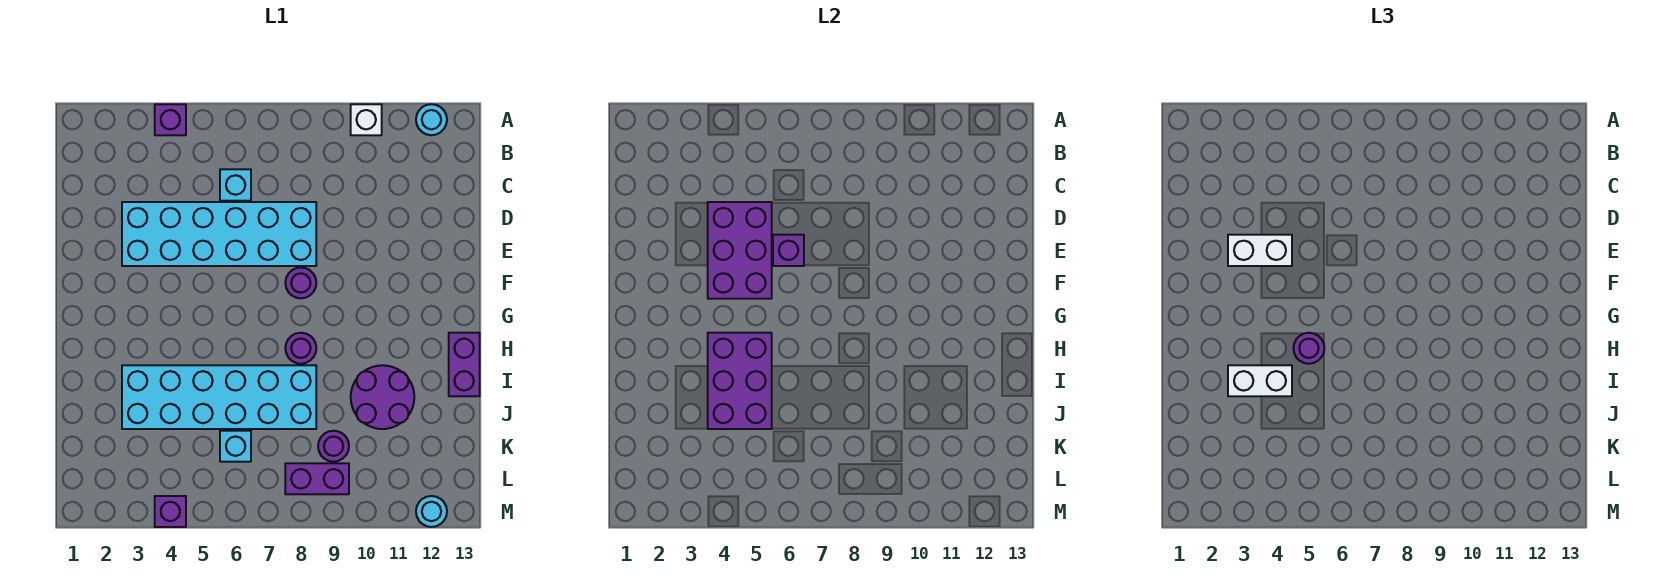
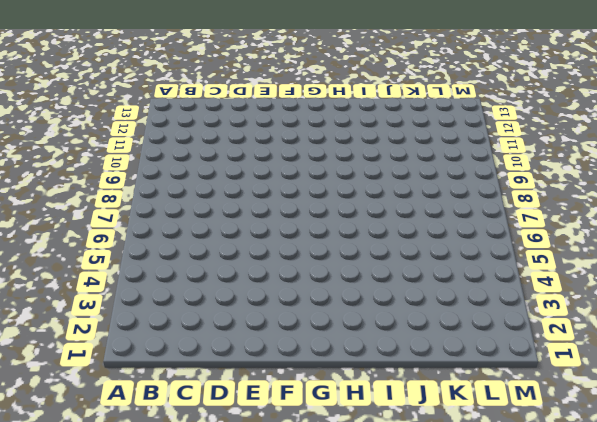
none -> purple 1x1 brick [155,104,186,135]
none -> white 1x1 brick [351,104,382,135]
none -> cyan 1x1 round brick [416,104,447,135]

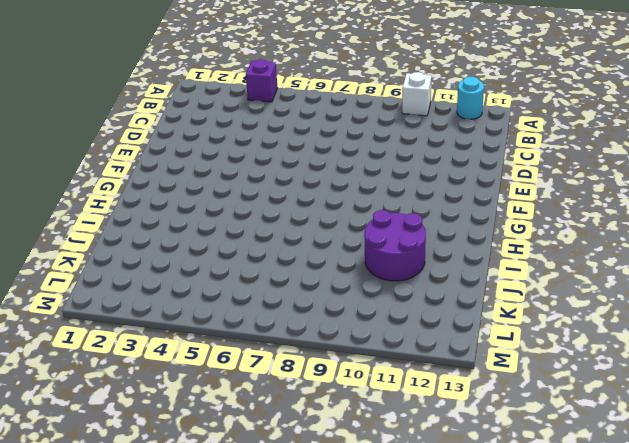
none -> cyan 1x1 brick [220,169,251,201]
none -> cyan 2x6 brick [122,202,316,266]
none -> purple 1x1 round brick [285,267,316,298]

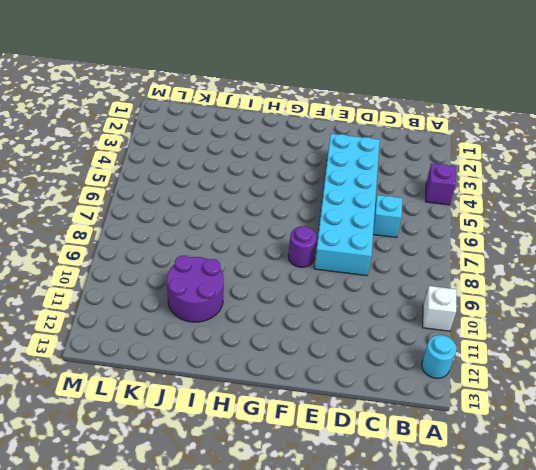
none -> purple 1x1 round brick [285,333,316,364]
none -> purple 1x2 brick [449,333,480,396]
none -> cyan 2x6 brick [122,365,316,429]

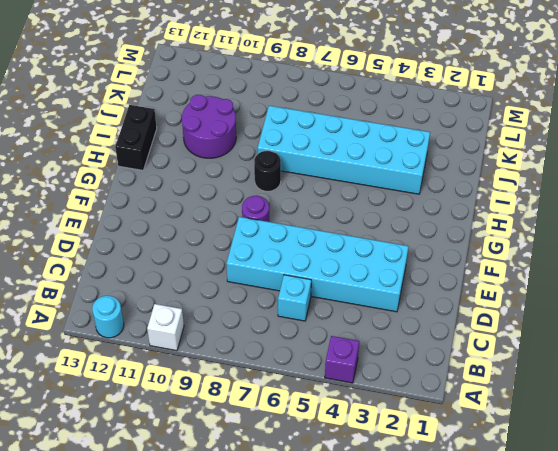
black 1x1 round brick [254,151,281,191] -> purple 1x1 round brick [285,333,316,364]
black 1x2 brick [115,105,157,170] -> purple 1x2 brick [449,333,480,396]
none -> cyan 1x1 brick [220,431,251,462]
none -> purple 1x1 round brick [318,431,349,462]
none -> purple 1x2 brick [285,463,349,494]

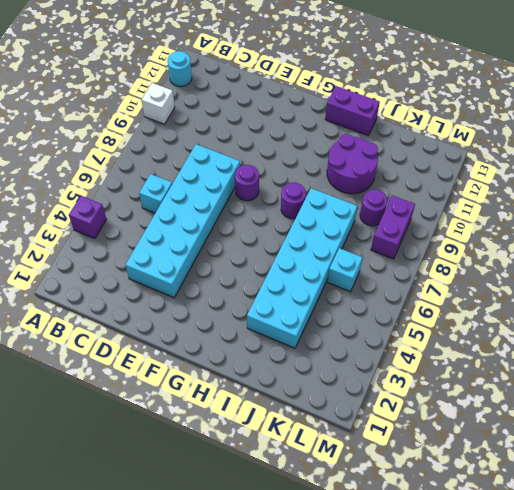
none -> purple 1x1 brick [155,496,186,527]
none -> cyan 1x1 round brick [416,496,447,527]
none -> purple 2x3 brick [708,202,772,299]

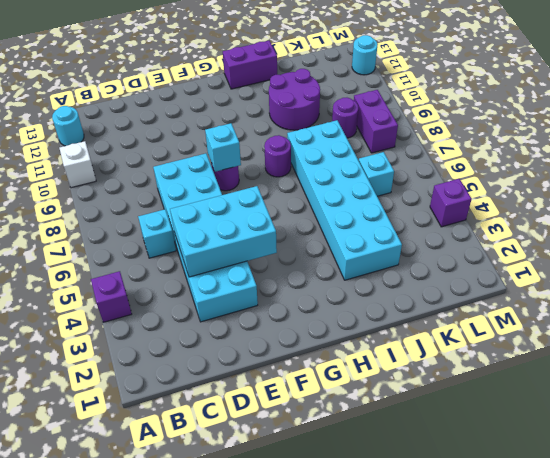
cyan 2x3 brick [170,186,277,277] -> purple 2x3 brick [708,202,772,299]
cyan 1x1 brick [205,123,241,172] -> none
none -> purple 1x1 brick [773,235,804,266]
none -> purple 2x3 brick [708,333,772,429]
none -> white 1x2 brick [1228,235,1292,266]

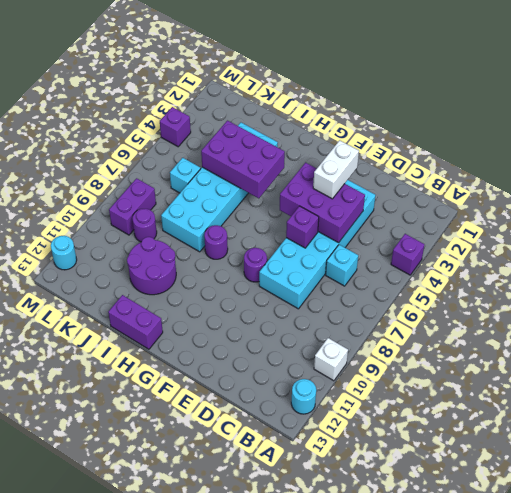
none -> purple 1x1 round brick [1293,333,1324,364]
none -> white 1x2 brick [1228,365,1292,396]

